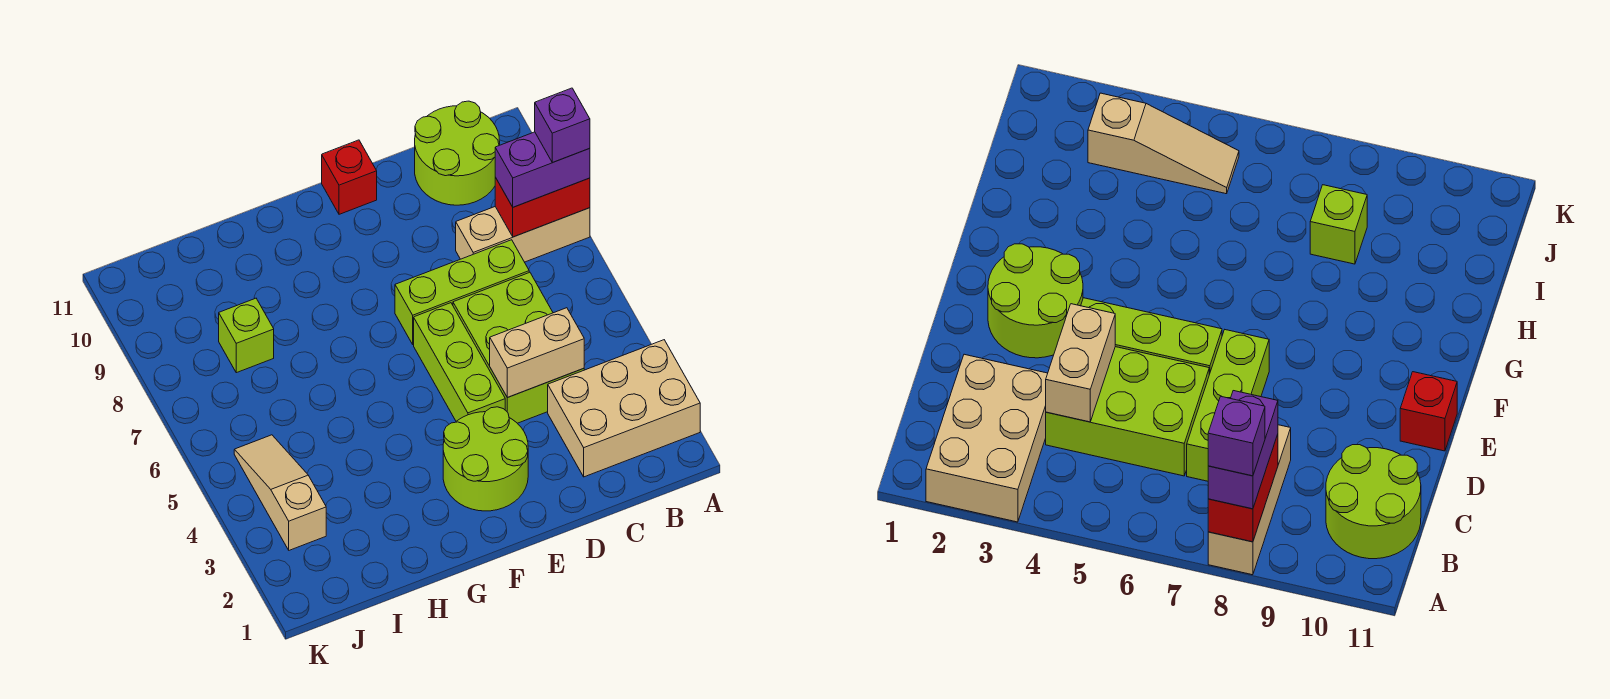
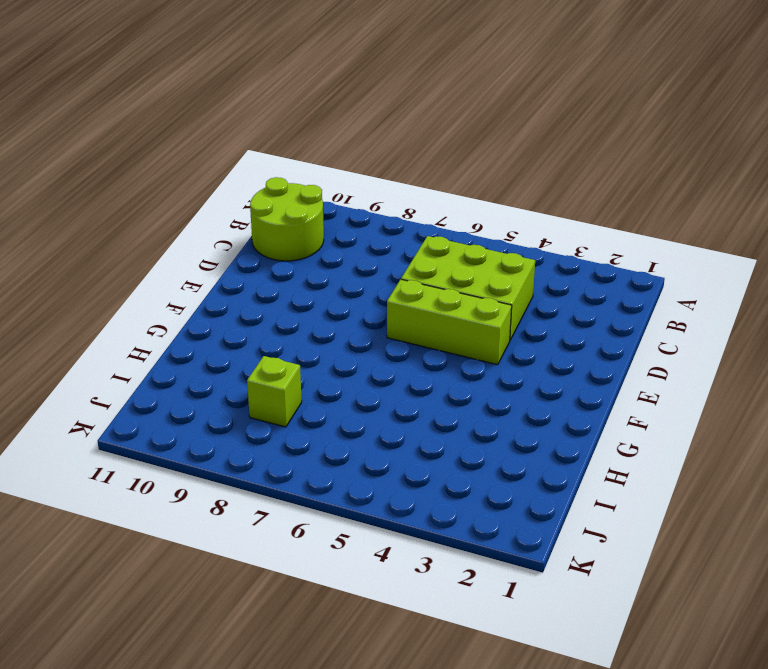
none -> tan 2x3 brick [548,340,700,477]
none -> tan 1x3 brick [456,207,590,262]
none -> lime 1x3 brick [395,240,529,344]

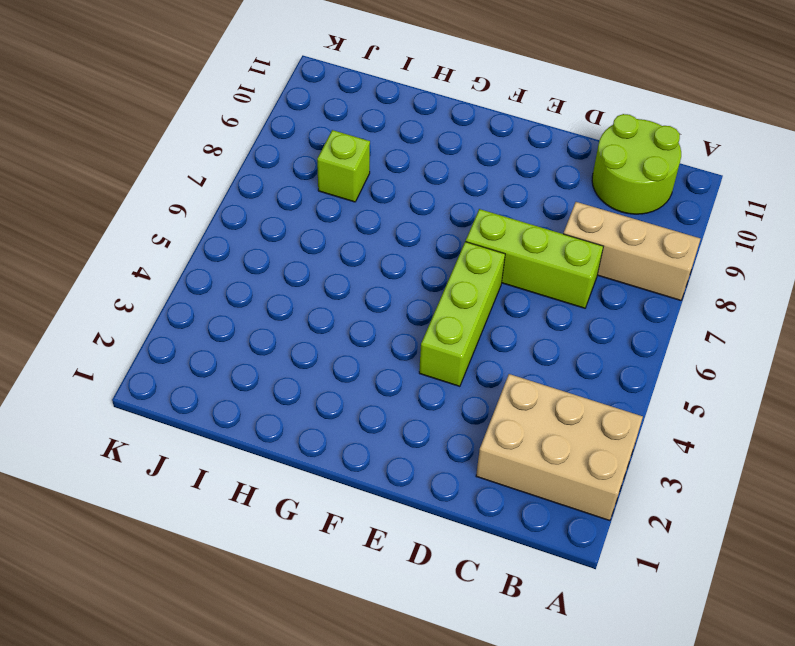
none -> lime 2x3 brick [453,272,584,423]
none -> lime 2x2 round brick [443,407,528,511]
none -> red 1x1 brick [322,140,377,214]

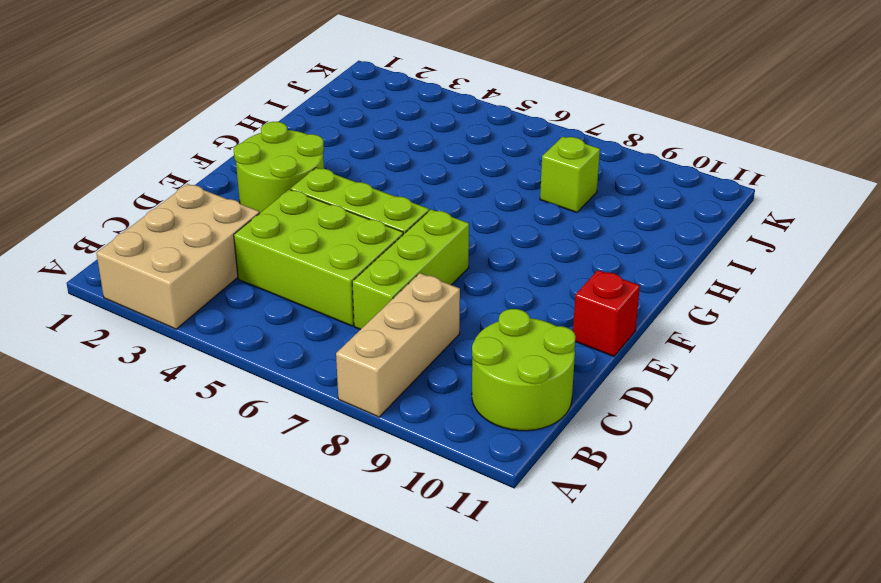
none -> tan 1x3 slope [234,435,326,550]
none -> red 1x2 brick [495,178,590,237]
none -> tan 1x2 brick [490,308,584,398]

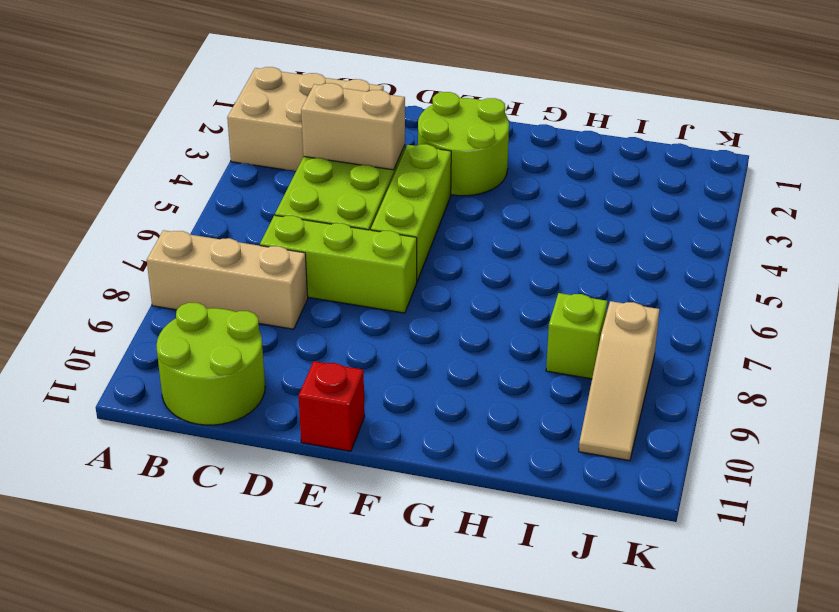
tan 1x3 slope [579,301,660,461] -> tan 1x3 slope moved to [234,435,326,550]
none -> red 1x2 brick [495,178,590,237]
none -> purple 1x2 brick [495,132,590,207]
none -> purple 1x1 brick [535,88,590,163]

